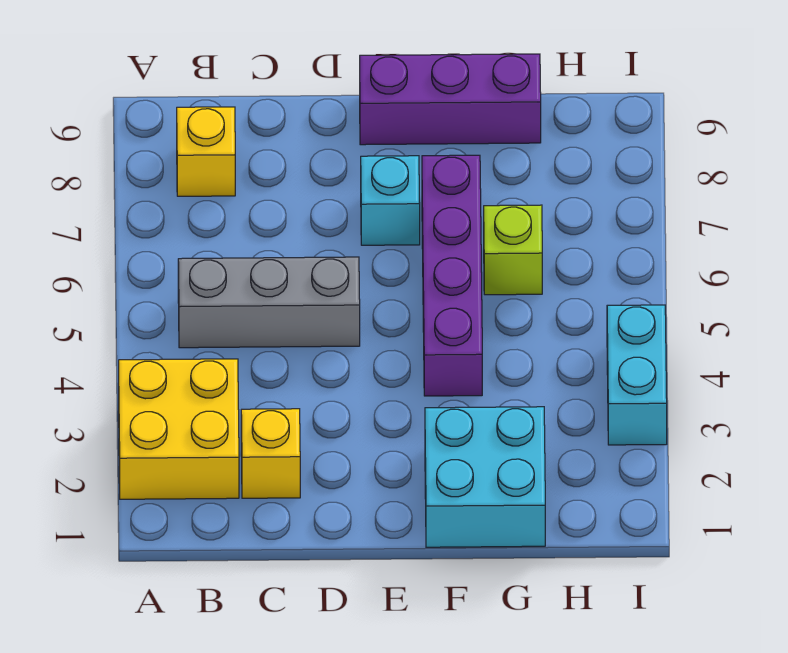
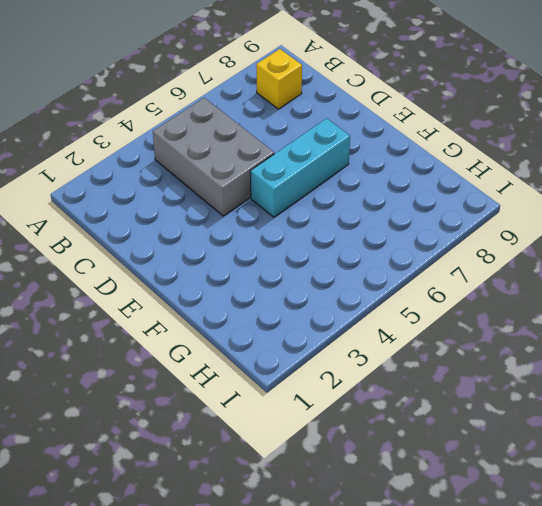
grey 2x3 brick [153,98,274,216] -> grey 1x3 brick [178,257,360,348]
cyan 1x3 brick [250,118,350,217] -> cyan 1x1 brick [361,156,420,245]
none -> yellow 2x2 brick [119,359,239,499]
none -> yellow 1x1 brick [241,409,300,498]

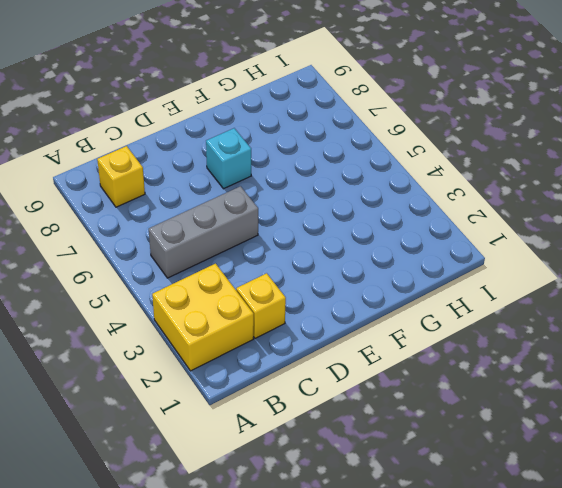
none -> purple 1x3 brick [360,54,541,145]
none -> cyan 2x2 brick [425,407,545,547]

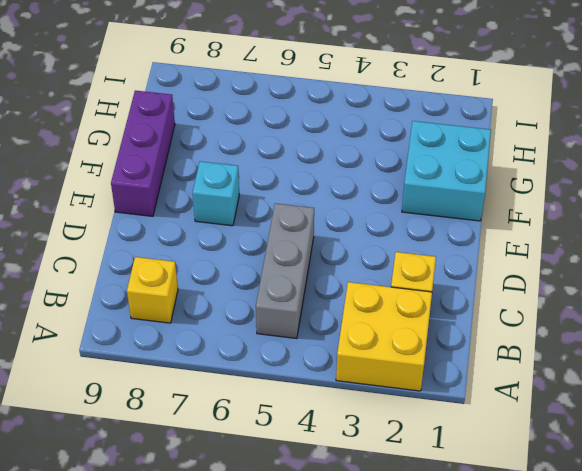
none -> purple 1x4 brick [422,155,482,396]
none -> lime 1x1 brick [484,205,542,295]

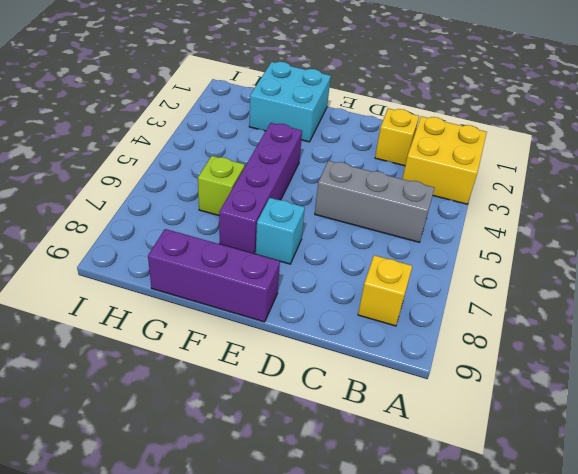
none -> cyan 1x2 brick [607,305,667,445]

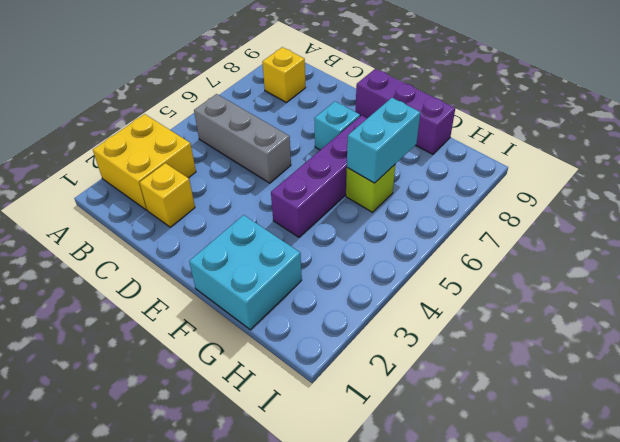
cyan 1x2 brick [347,98,420,183] -> cyan 1x2 brick moved to [607,305,667,445]

